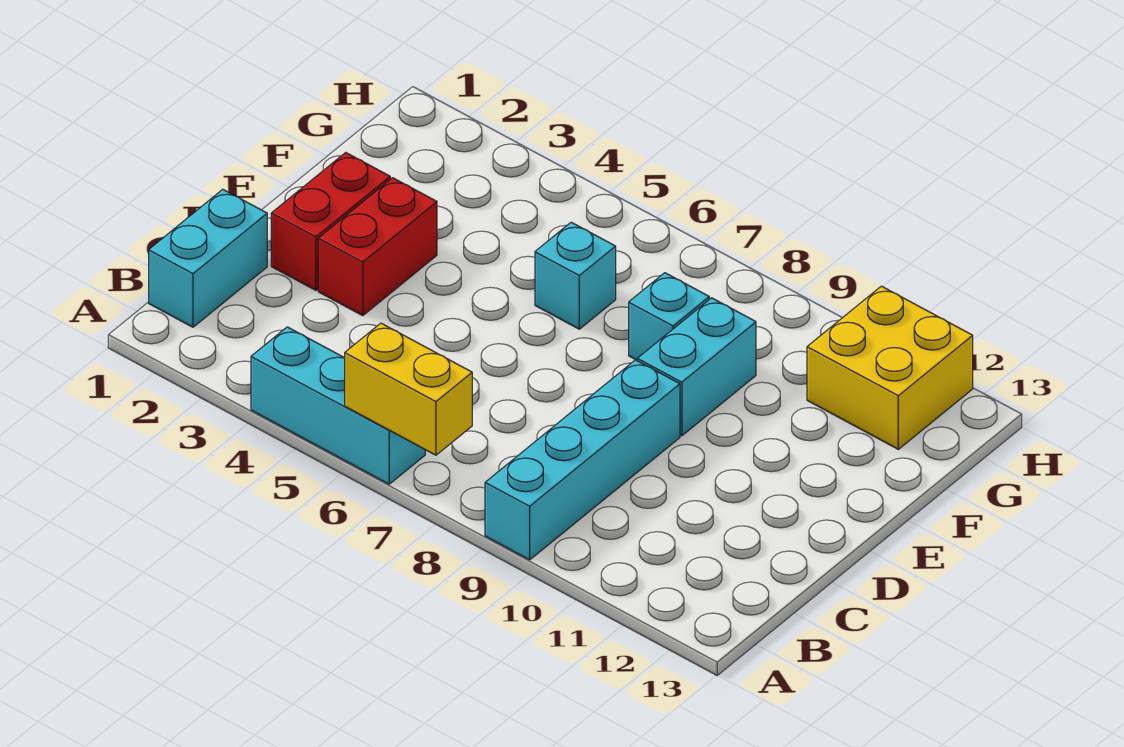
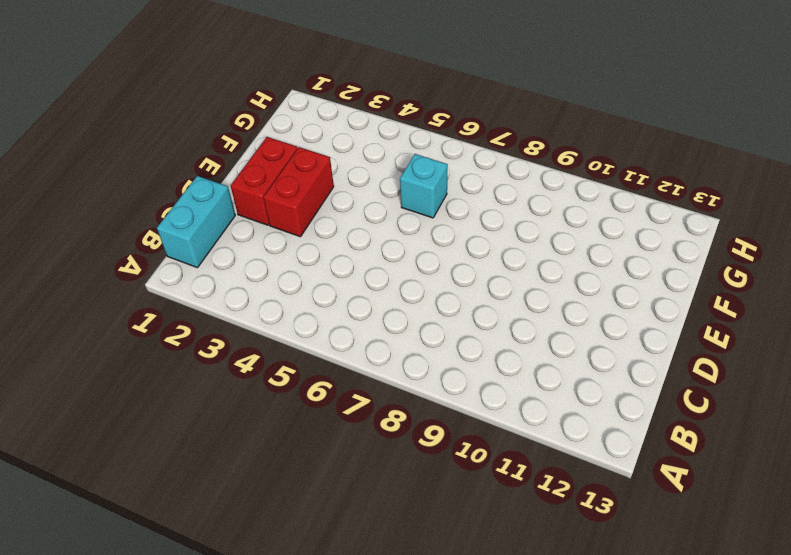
none -> cyan 1x3 brick [251,327,425,484]
none -> cyan 1x4 brick [485,360,680,560]

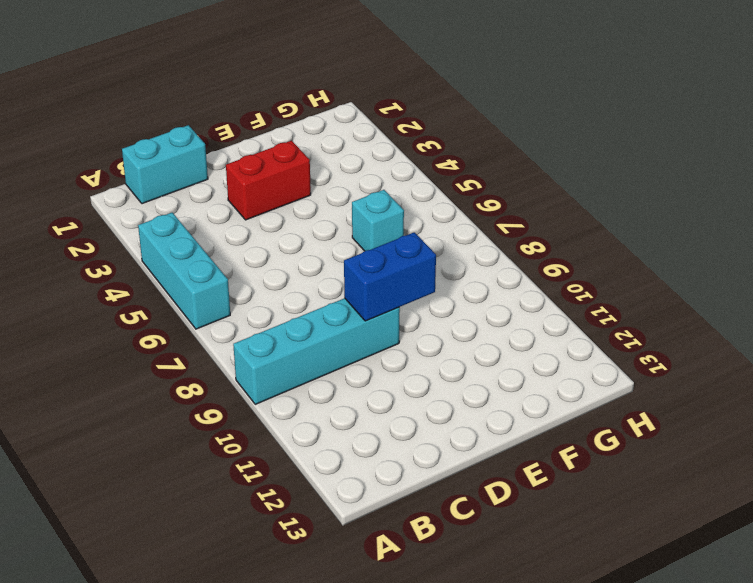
blue 1x2 brick [344,232,436,321] -> none
none -> red 1x2 brick [271,153,390,290]
none -> cyan 1x2 brick [637,298,756,436]

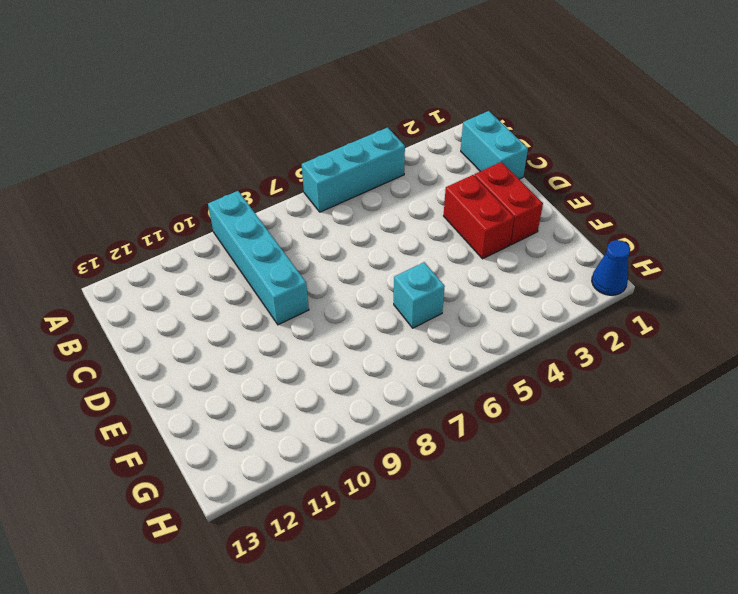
blue 1x1 cone [592,240,630,295] -> none
none -> cyan 1x2 brick [637,298,756,436]
none -> cyan 1x1 brick [629,273,709,360]

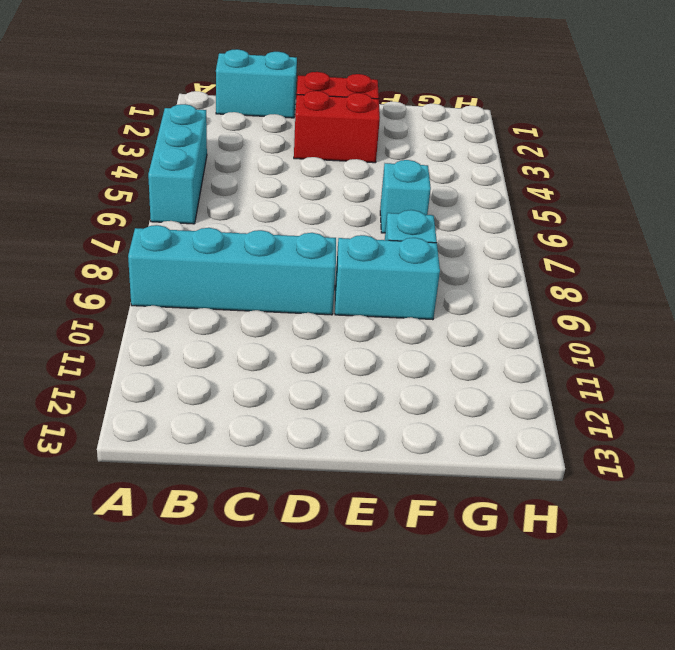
none -> yellow 2x2 brick [807,286,973,449]
none -> yellow 1x2 brick [345,323,472,455]

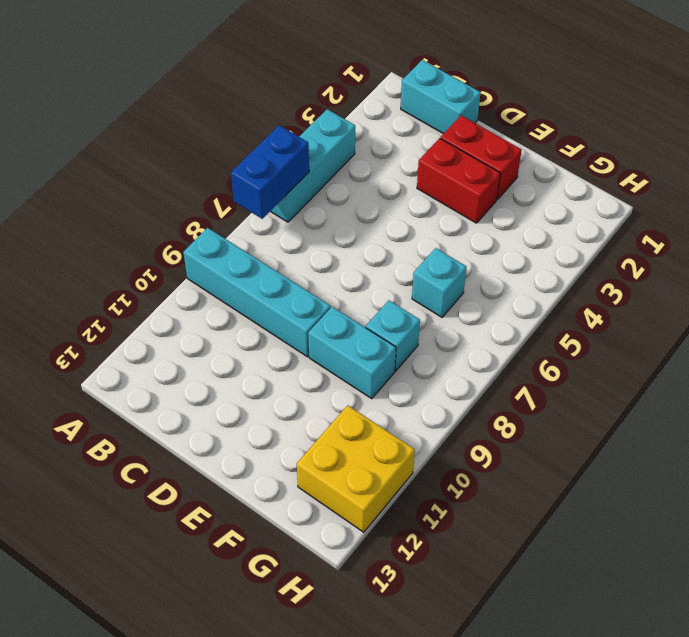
blue 1x2 brick [231,125,309,219] -> yellow 1x2 brick [345,323,472,455]

